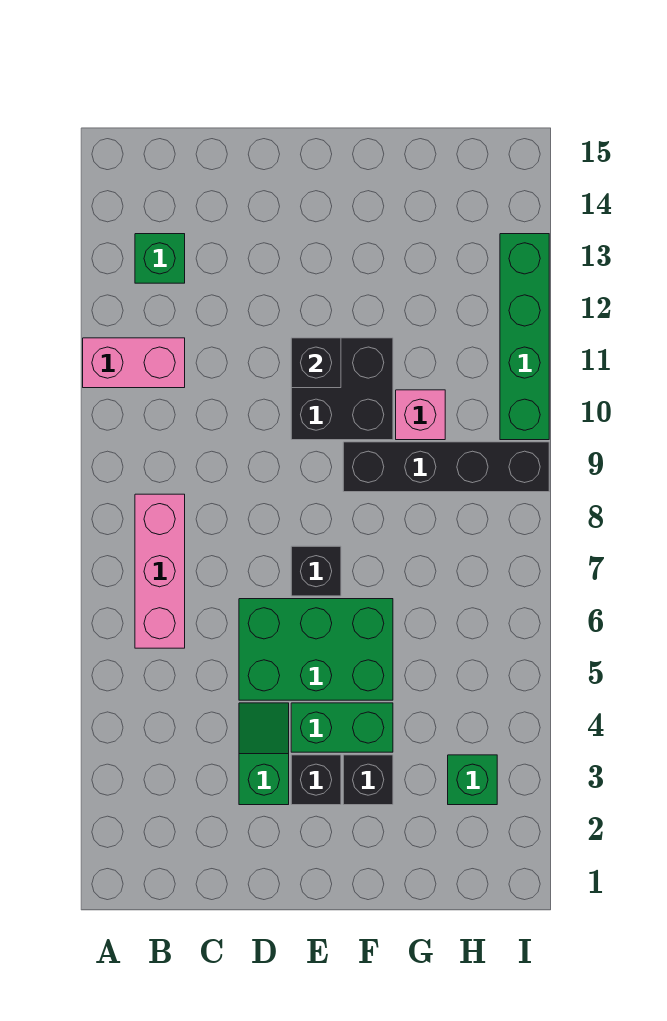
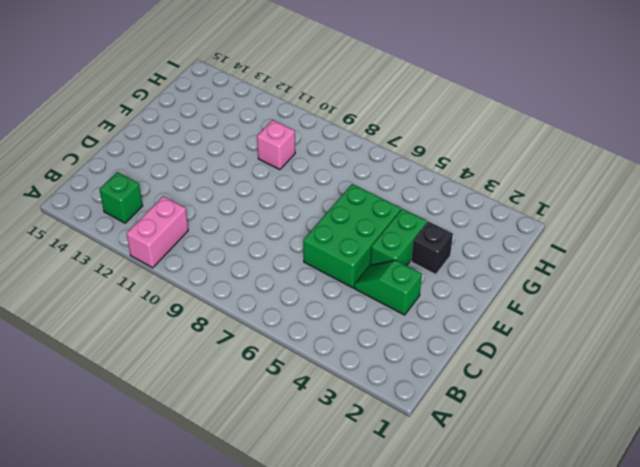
none -> pink 1x3 brick [135,494,185,648]
none -> black 1x1 brick [291,755,341,805]
none -> black 1x1 brick [291,546,341,596]

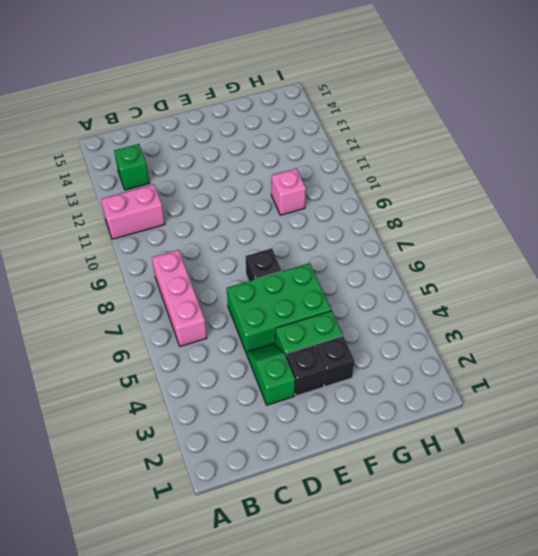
none -> black 2x2 brick [291,338,393,440]
none -> black 1x4 brick [343,442,549,492]
none -> green 1x1 brick [448,755,497,805]

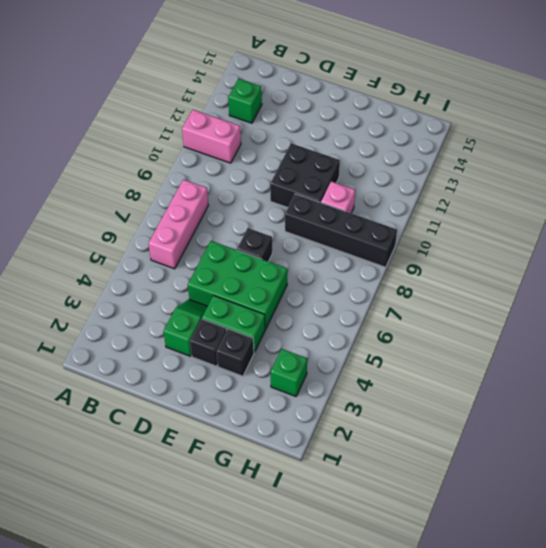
none -> green 1x4 brick [500,234,549,440]
none -> black 1x1 brick [291,338,341,388]

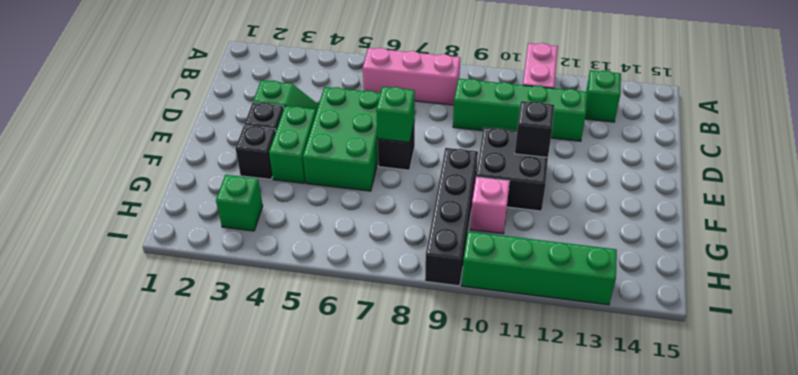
green 1x4 brick [453,79,587,141] -> none
green 1x1 brick [376,87,415,142] -> none

